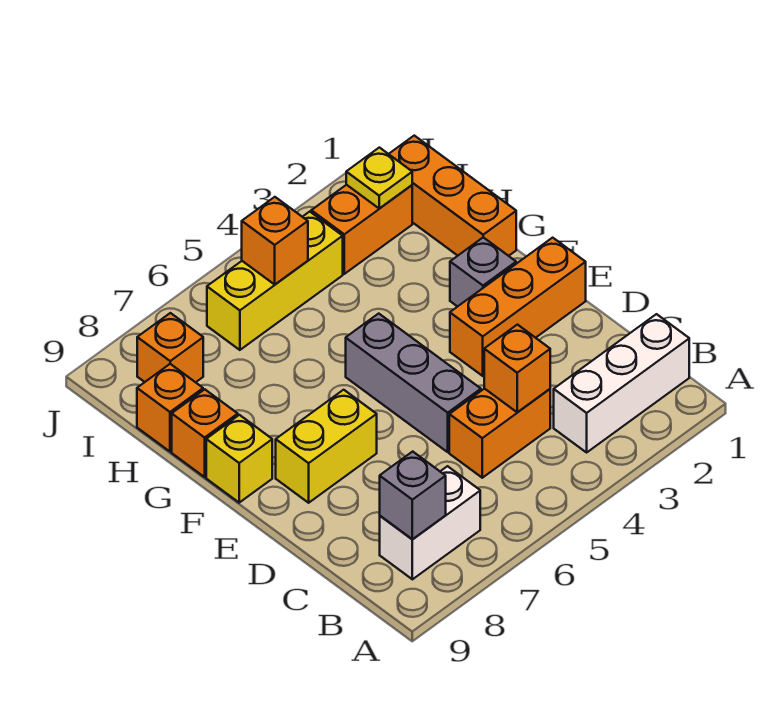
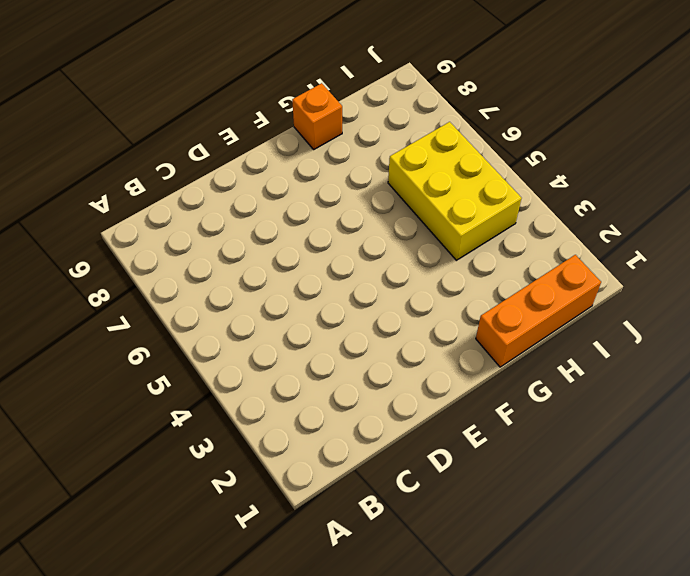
yellow 2x3 brick [388,122,522,260] -> yellow 1x3 brick [207,212,343,350]
none -> white 1x3 brick [554,314,689,452]
none -> white 1x2 brick [380,466,480,579]
none -> orange 1x2 brick [449,388,550,478]

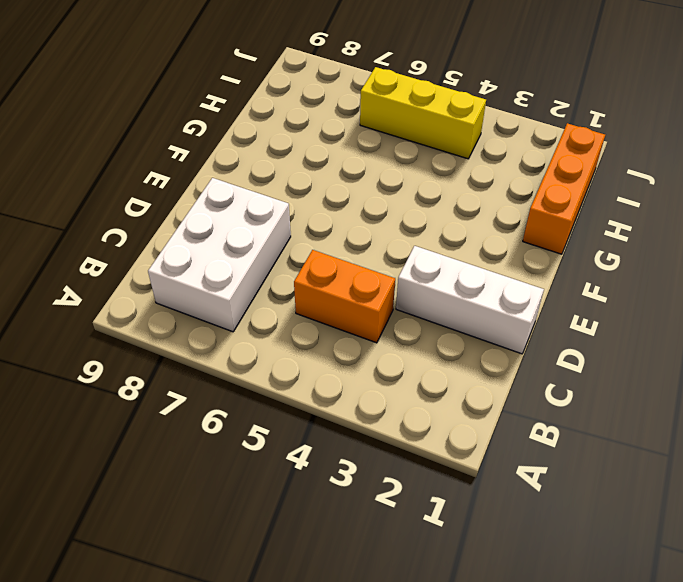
white 2x3 brick [148,178,291,332] -> white 1x2 brick [380,466,480,579]
white 1x3 brick [396,246,544,354] -> white 1x3 brick moved to [554,314,689,452]
none -> grey 1x3 brick [346,314,481,452]
none -> orange 1x3 brick [450,238,586,376]
none -> yellow 1x2 brick [276,390,377,503]

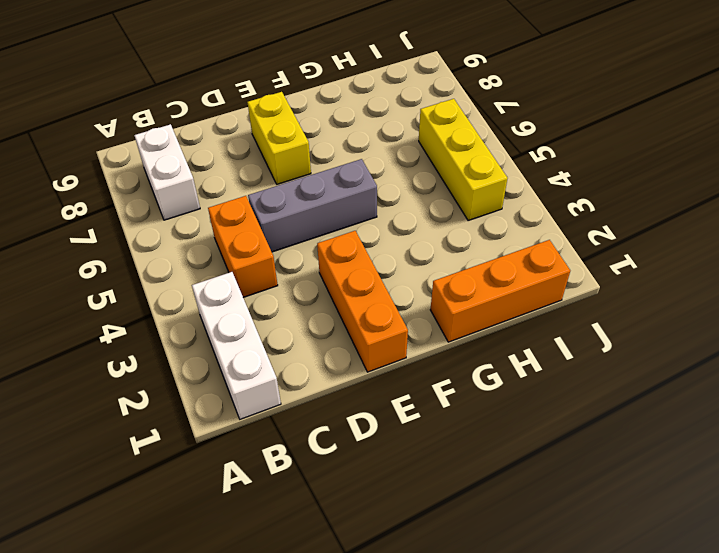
none -> grey 1x1 brick [450,237,516,307]
none -> yellow 1x1 brick [206,415,272,503]
none -> orange 1x1 brick [172,389,238,477]

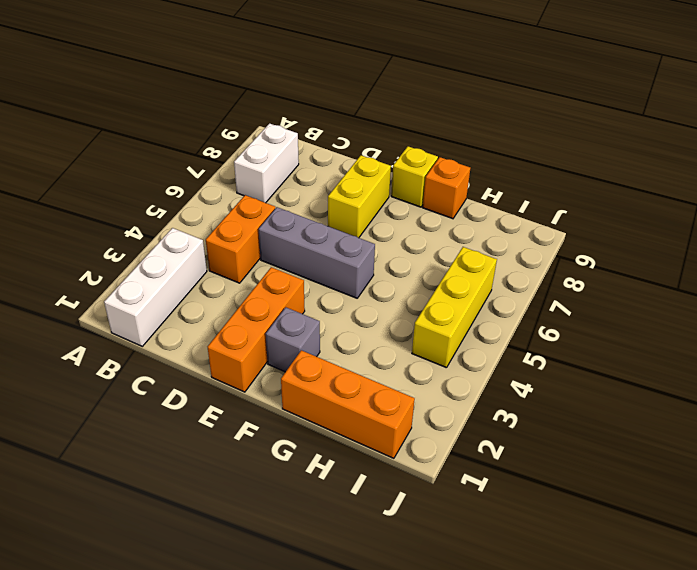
none -> orange 1x1 brick [137,364,203,451]
none -> orange 1x2 brick [311,185,412,274]
none -> orange 1x1 brick [137,313,203,382]

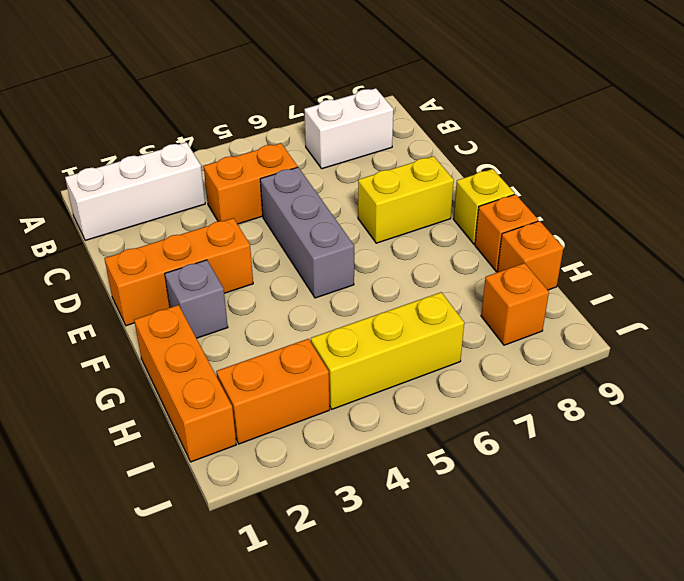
none -> grey 1x1 brick [380,452,446,539]
none -> orange 1x1 brick [484,325,550,412]
none -> yellow 1x1 plate [346,148,412,209]

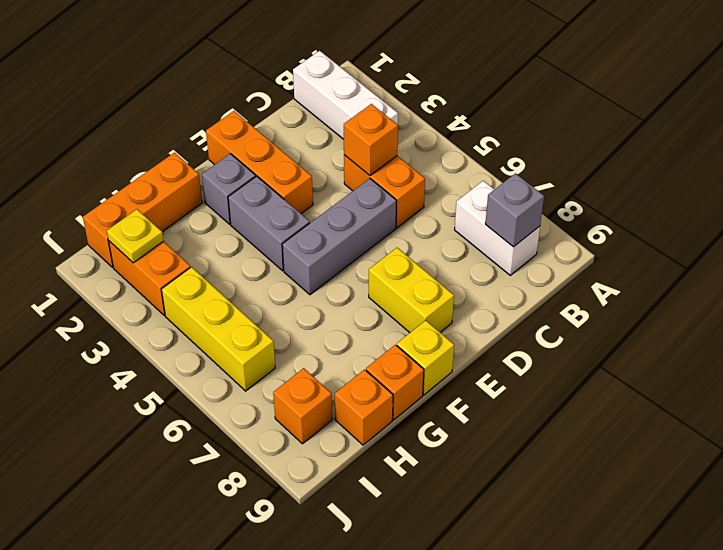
grey 1x2 brick [228,176,310,271] -> none
none -> orange 1x1 brick [242,197,308,284]

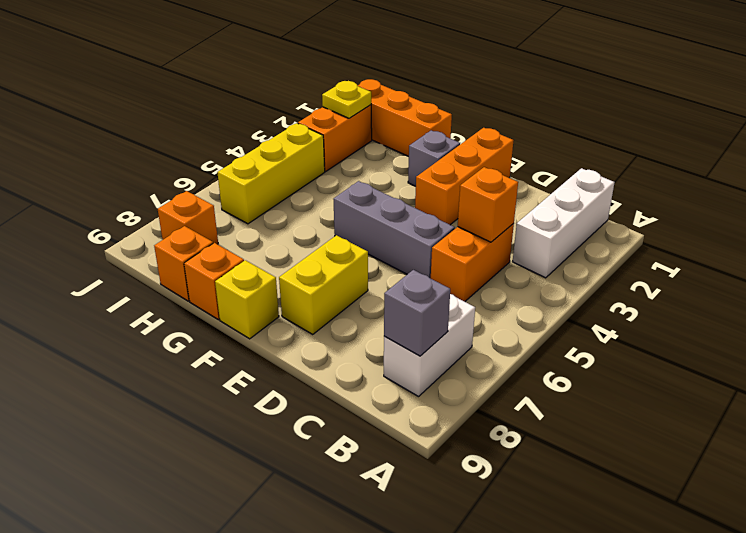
none -> orange 1x1 brick [242,197,308,284]

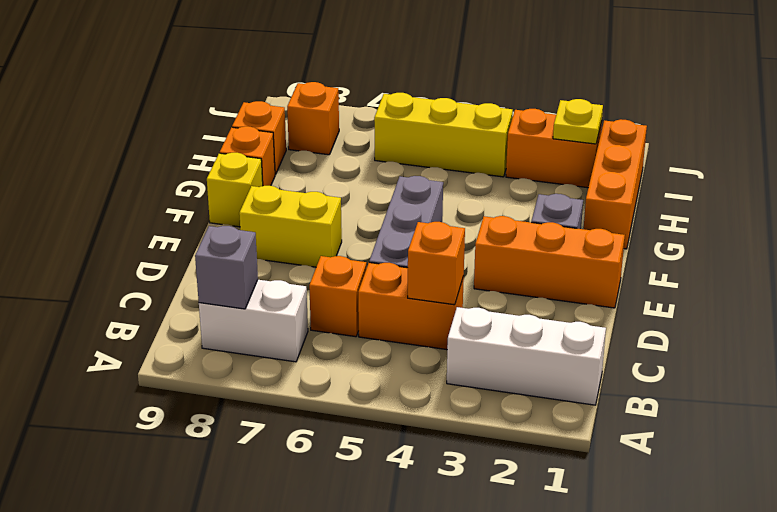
orange 1x1 brick [309,256,366,337] -> orange 1x1 brick moved to [242,197,308,284]

